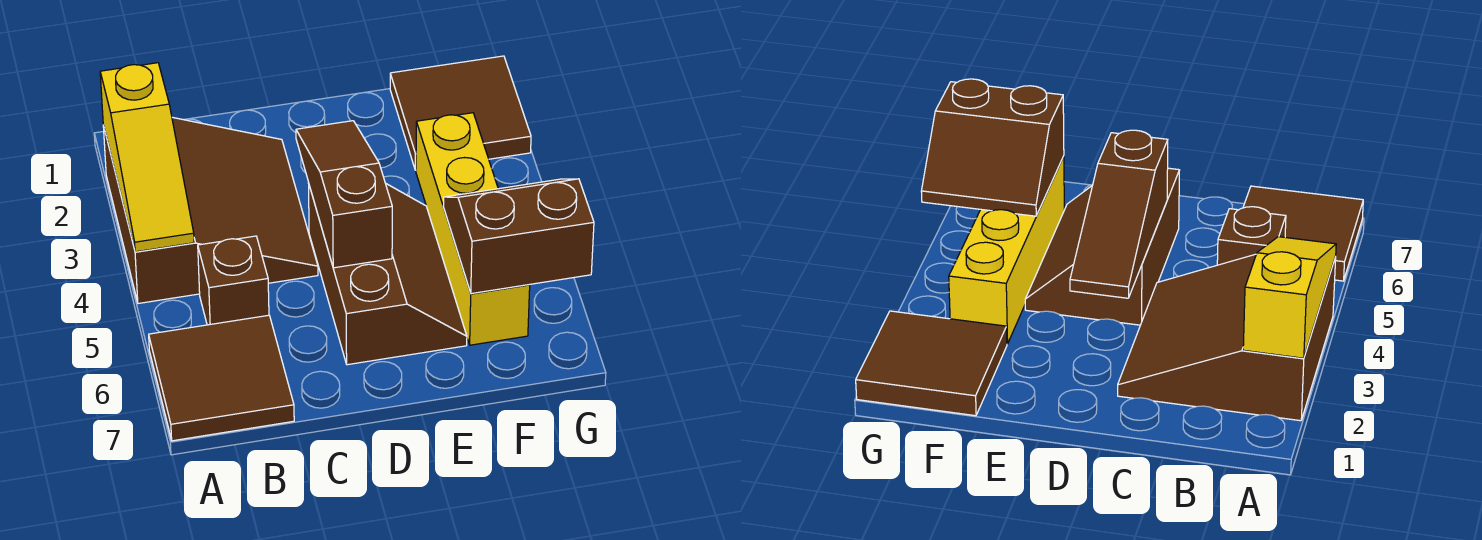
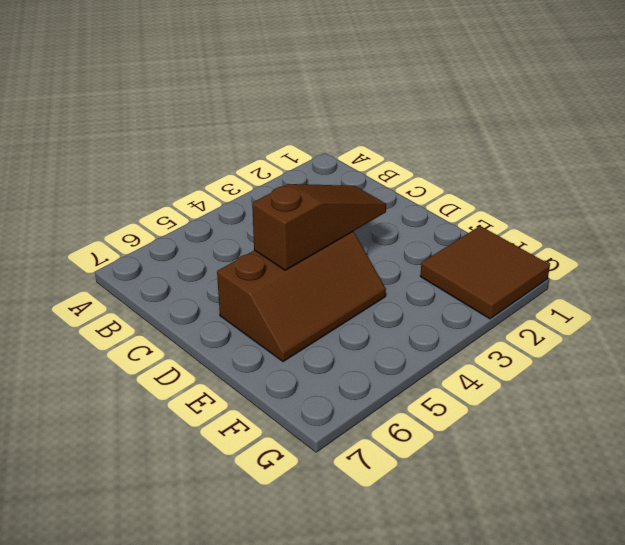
none -> brown 3x3 slope [103,117,318,303]
none -> brown 2x2 tile [149,315,294,441]

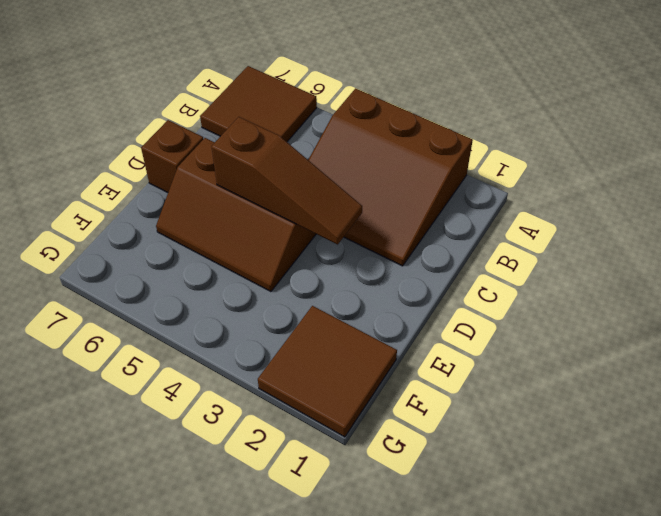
brown 1x1 brick [141,120,203,193] -> brown 1x1 brick moved to [198,236,269,325]
none -> yellow 1x4 brick [416,113,530,345]
none -> yellow 1x3 slope [100,63,194,252]

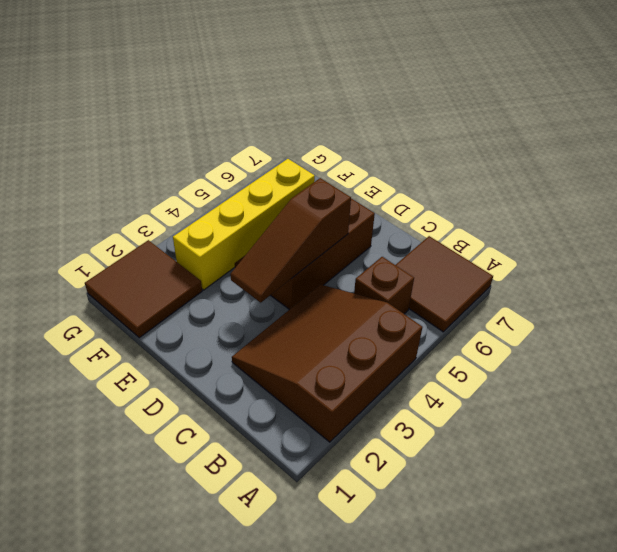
none -> yellow 1x3 slope [100,63,194,252]
none -> brown 2x2 slope [443,179,594,294]

